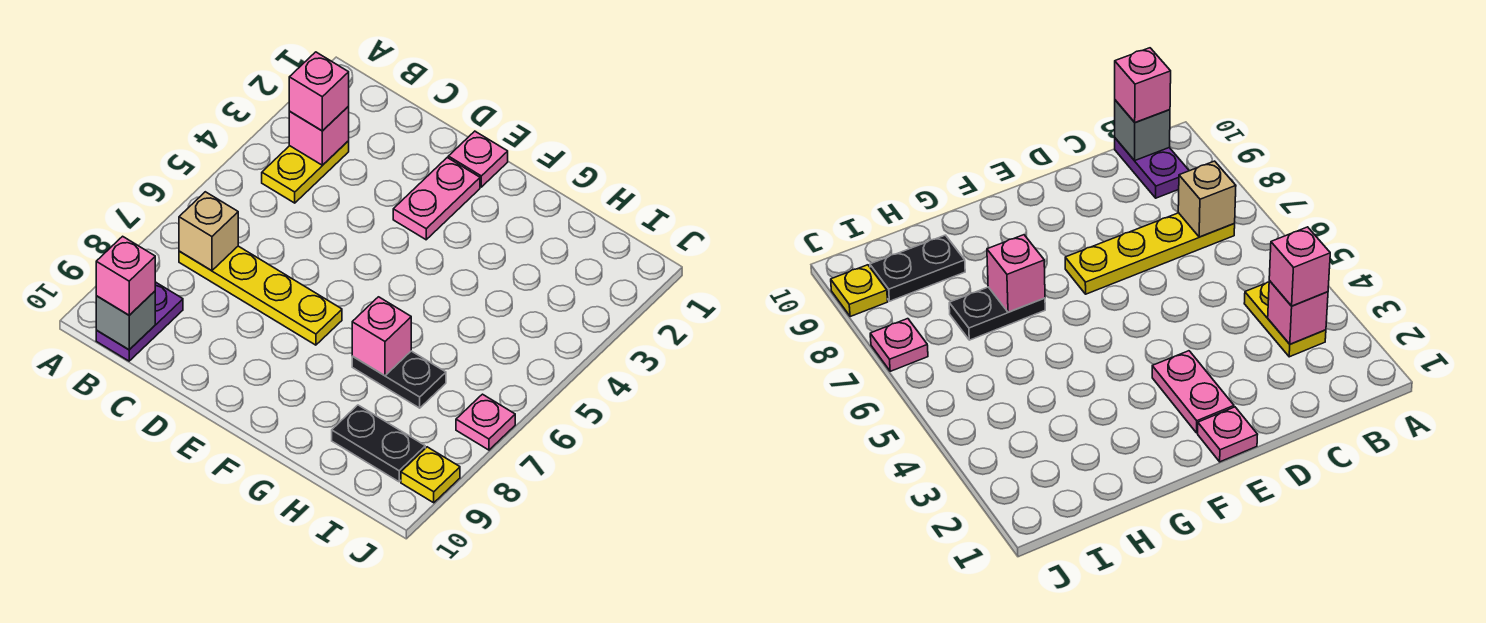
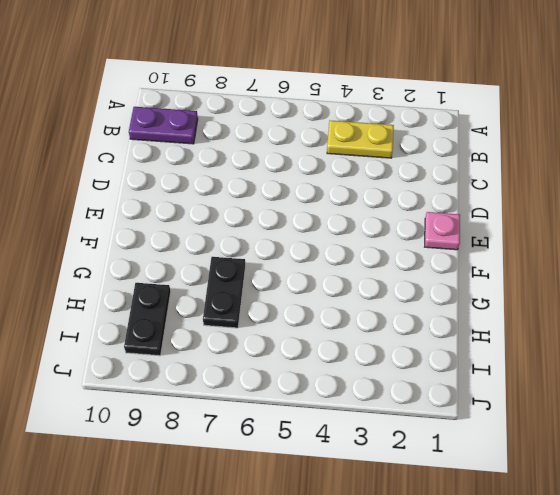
none -> yellow 1x4 plate [179,246,342,345]
none -> pink 1x2 plate [393,158,480,240]
none -> pink 1x1 plate [456,394,515,450]

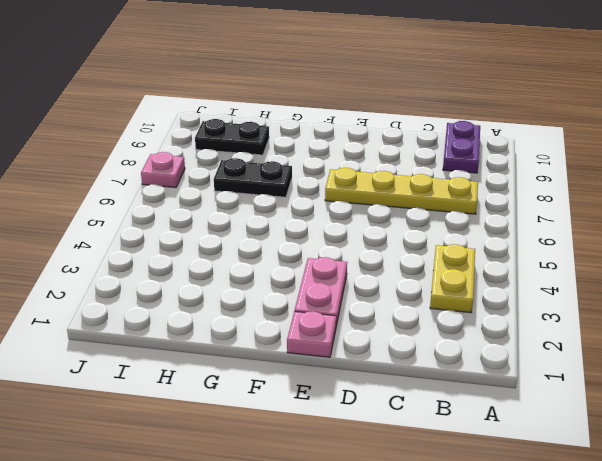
none -> yellow 1x1 plate [401,447,460,503]
none -> pink 1x1 brick [289,106,349,165]
none -> tan 1x1 brick [179,192,238,271]

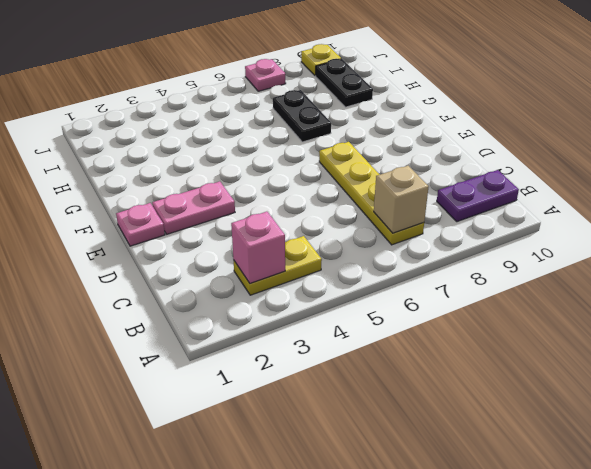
none -> grey 1x1 brick [96,291,155,350]
none -> pink 1x1 brick [352,297,411,376]
none -> pink 1x1 brick [289,52,349,131]

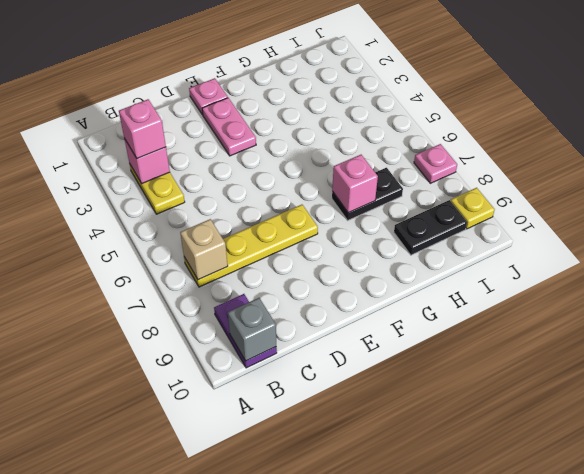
none -> pink 1x1 brick [96,236,155,315]

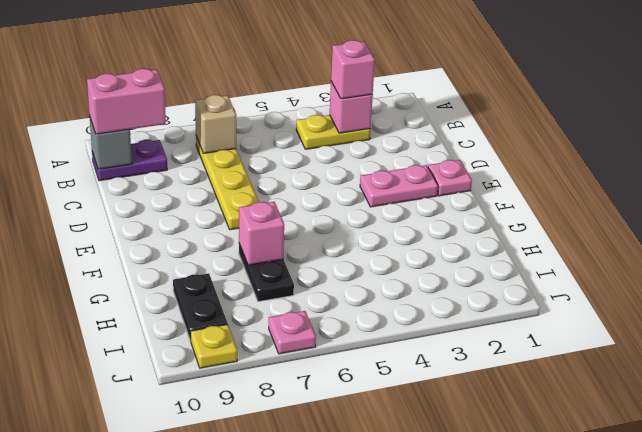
pink 1x2 brick [87,69,166,134] -> pink 1x1 brick [96,236,155,315]

